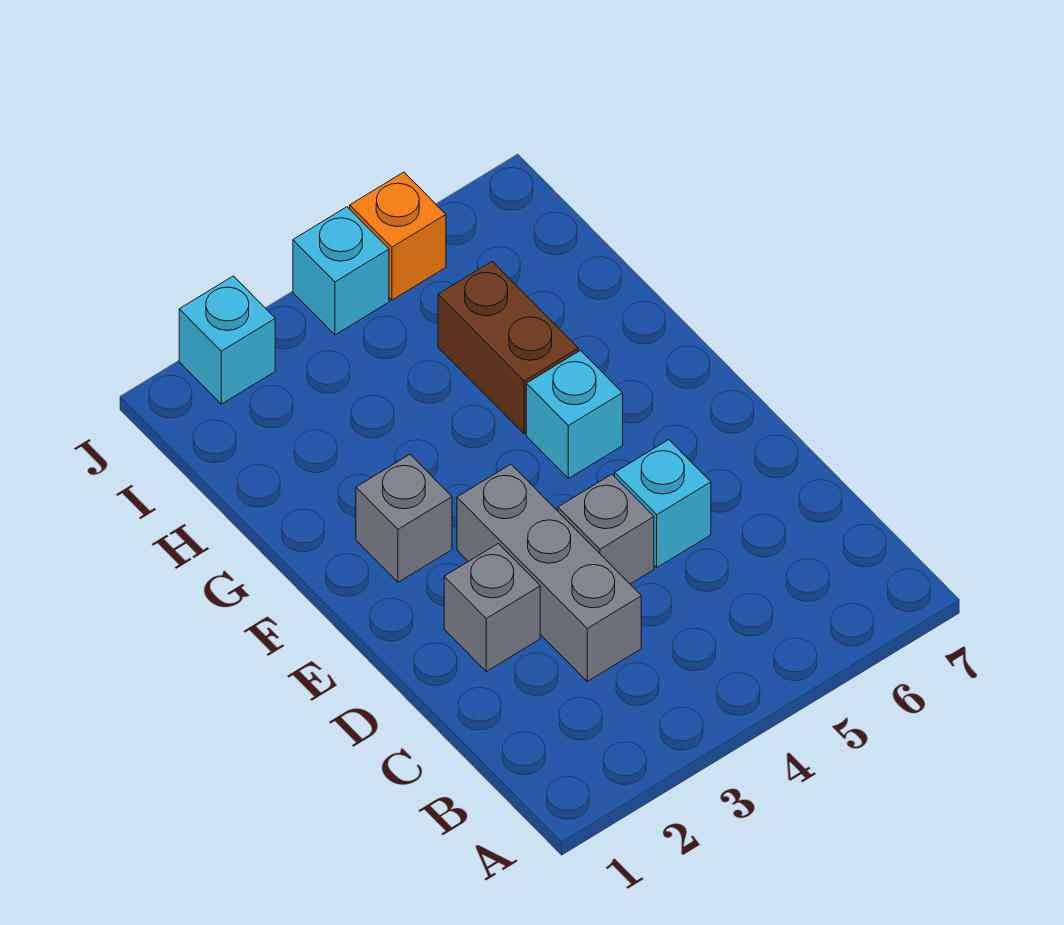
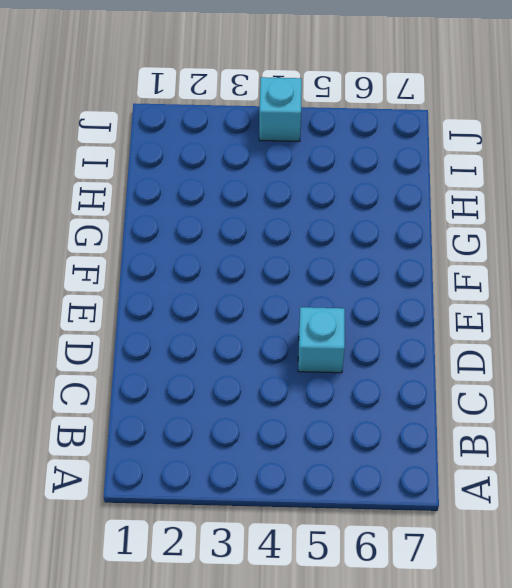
none -> grey 1x3 brick [457,464,641,681]
none -> grey 1x1 brick [444,543,540,671]

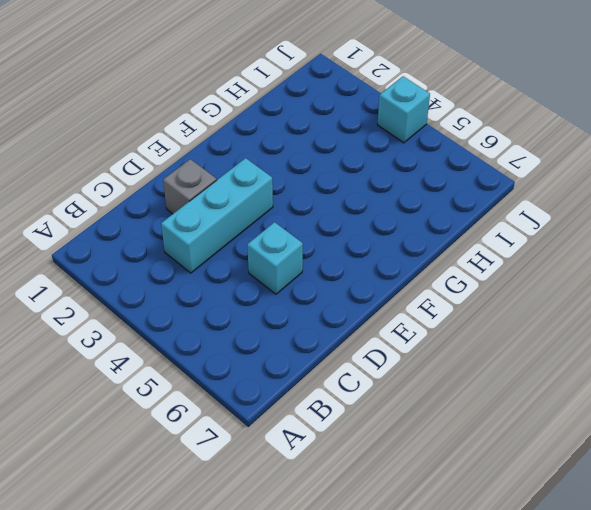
cyan 1x3 brick [161,158,273,273] -> grey 1x3 brick [457,464,641,681]
none -> grey 1x1 brick [558,474,654,584]
none -> grey 1x1 brick [356,455,452,582]

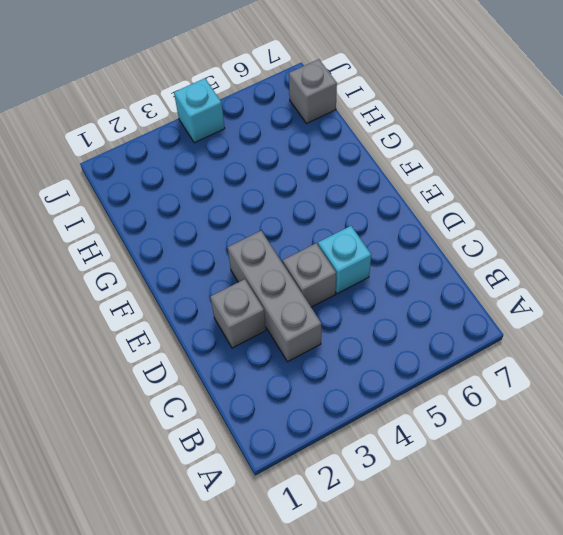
grey 1x1 brick [289,59,337,123] -> grey 1x1 brick moved to [356,455,452,582]
none -> cyan 1x1 brick [526,351,623,479]
none -> brown 1x2 brick [438,261,578,434]

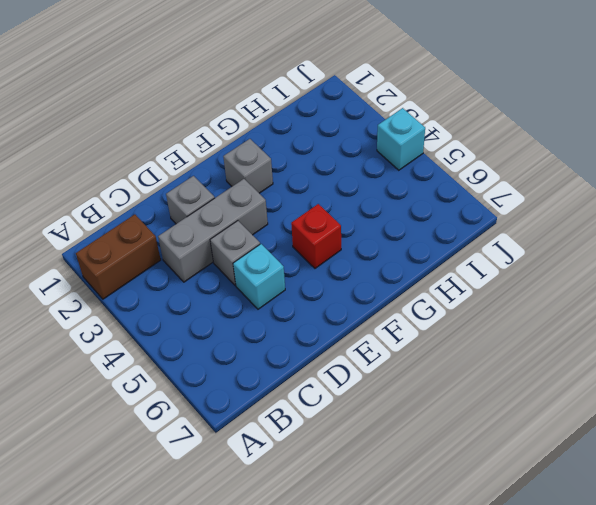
brown 1x2 brick [76,214,161,299] -> brown 1x2 brick moved to [438,261,578,434]
red 1x1 brick [291,204,341,268] -> cyan 1x1 brick [526,351,623,479]
none -> cyan 1x1 brick [179,276,275,404]
none -> orange 1x1 brick [350,172,446,300]

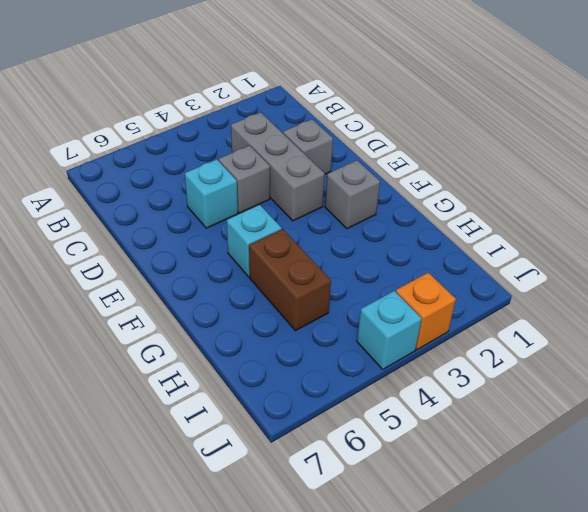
orange 1x1 brick [396,273,456,350] -> orange 1x1 brick moved to [350,172,446,300]
none -> cyan 1x1 brick [179,276,275,404]

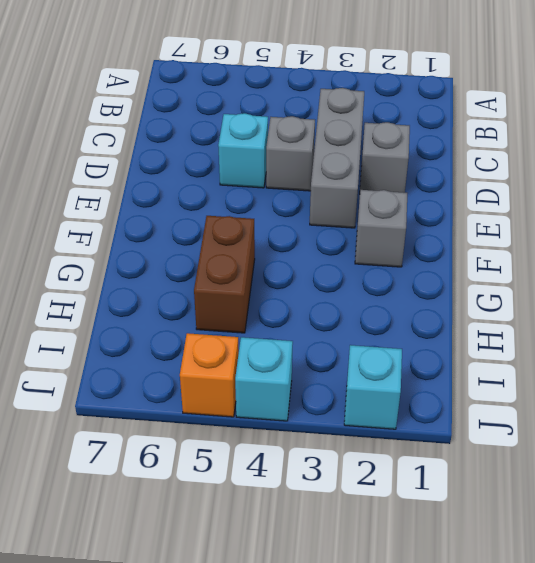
none -> cyan 1x1 brick [526,351,623,479]

